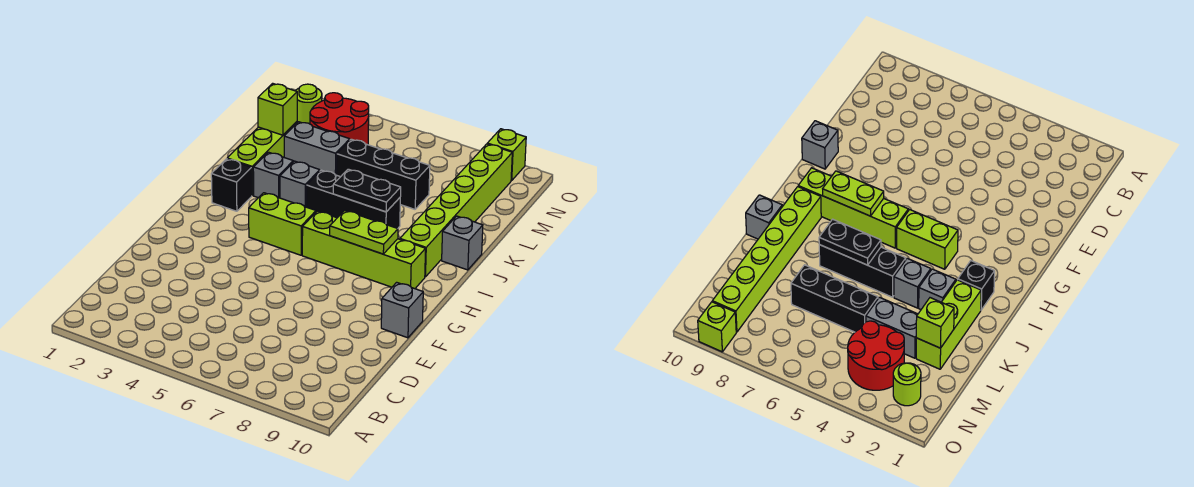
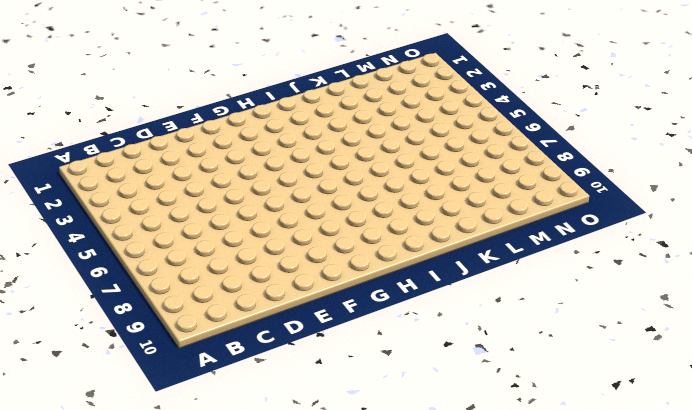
none -> grey 1x1 brick [381,282,423,338]
none -> lime 1x2 brick [249,193,316,255]
none -> lime 1x4 brick [302,211,426,289]

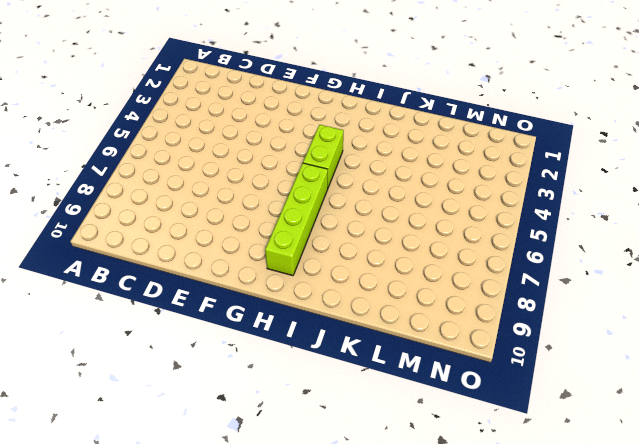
none -> grey 1x1 brick [381,282,423,338]
none -> black 1x1 brick [211,159,252,211]
none -> lime 1x6 brick [400,144,512,277]

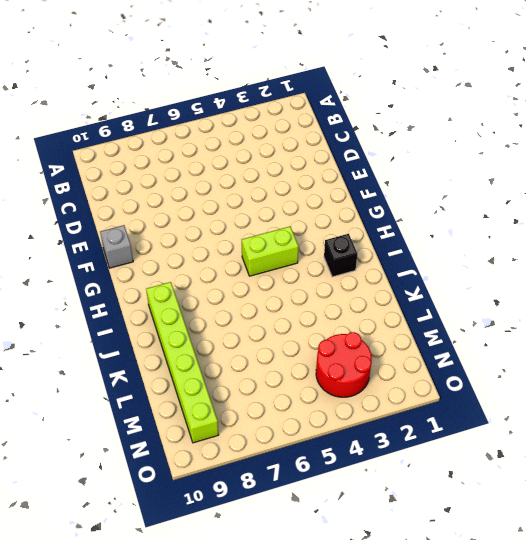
none -> lime 1x4 brick [302,211,426,289]
none -> lime 1x3 brick [227,122,297,195]
none -> grey 1x1 brick [253,152,293,198]

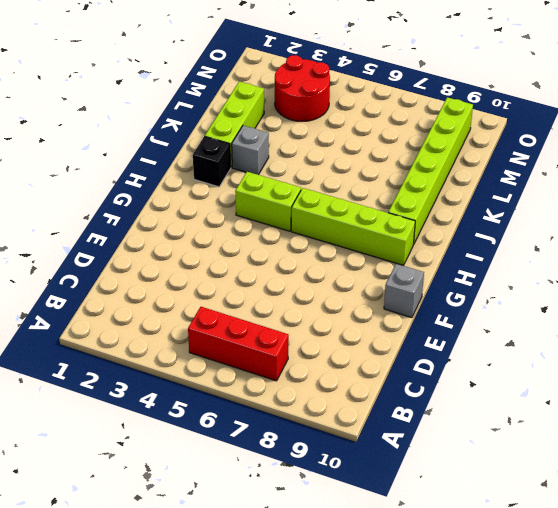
red 1x3 brick [188,307,289,381] -> none
none -> grey 1x1 brick [280,161,320,207]
none -> black 1x3 brick [307,170,400,228]
none -> grey 1x1 brick [442,216,483,270]

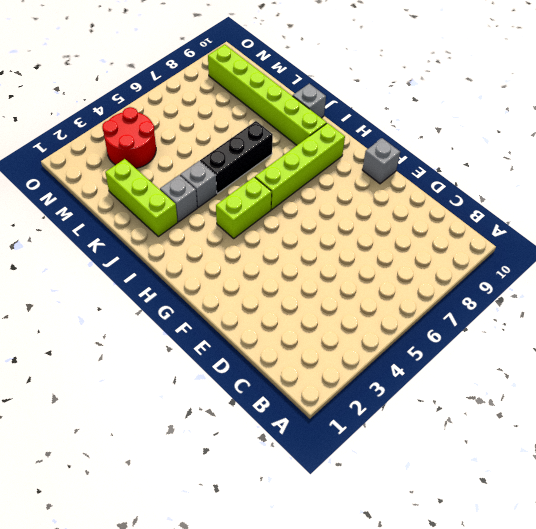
none -> black 1x1 brick [211,159,252,211]
none -> grey 1x2 brick [284,122,350,175]
none -> black 1x3 brick [337,139,430,209]

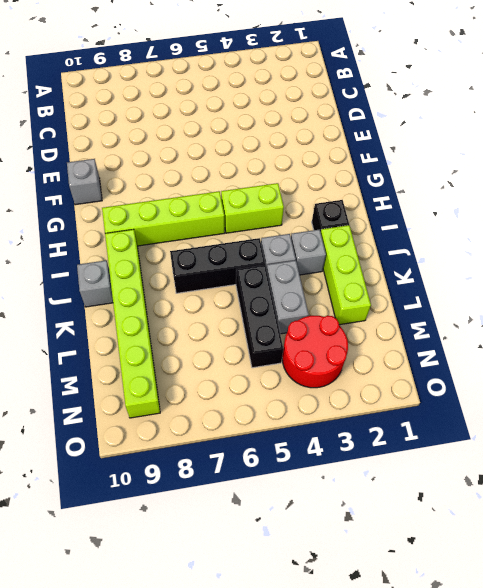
grey 1x2 brick [267,260,309,334] -> grey 1x2 brick turned to [284,122,350,175]
black 1x3 brick [236,265,283,368] -> black 1x3 brick turned to [337,139,430,209]
none -> lime 1x1 round brick [295,84,322,124]
none -> lime 1x1 brick [487,129,526,181]
none -> lime 1x2 plate [330,210,398,254]

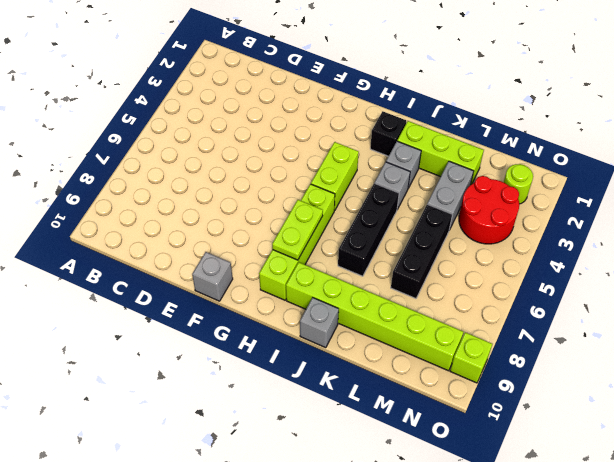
none -> black 1x2 plate [333,169,401,212]
none -> lime 1x1 brick [258,83,297,135]

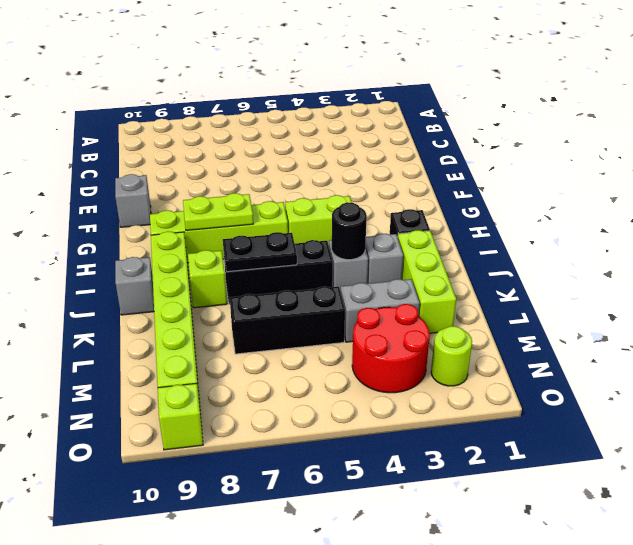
black 1x1 round brick [332,202,367,260] -> none
lime 1x1 brick [188,250,227,308] -> lime 1x1 brick moved to [258,83,297,135]

